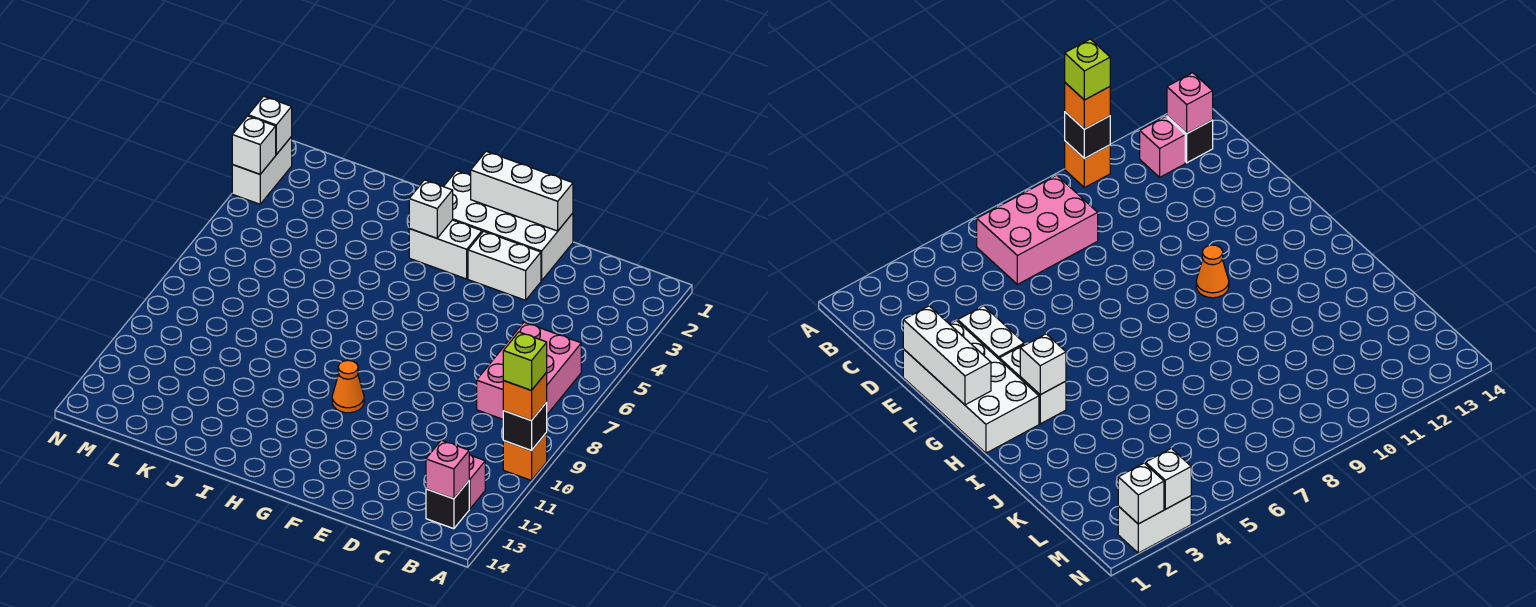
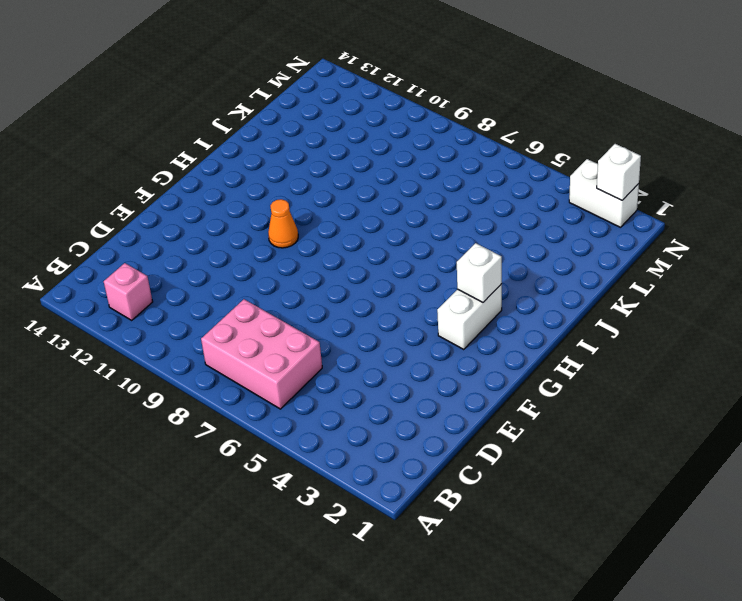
none -> orange 1x1 brick [503,433,547,480]
none -> black 1x1 brick [426,481,469,529]
none -> white 2x4 brick [444,171,573,281]

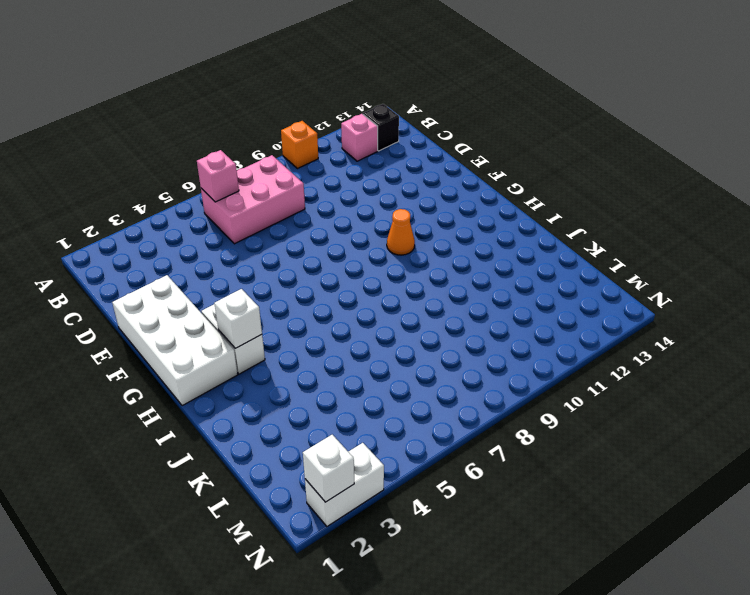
pink 1x1 brick [197,150,239,202] -> pink 1x1 brick moved to [426,440,469,499]
none -> white 1x2 brick [468,231,541,300]
none -> black 1x1 brick [503,403,547,451]
none -> white 1x3 brick [471,151,573,231]

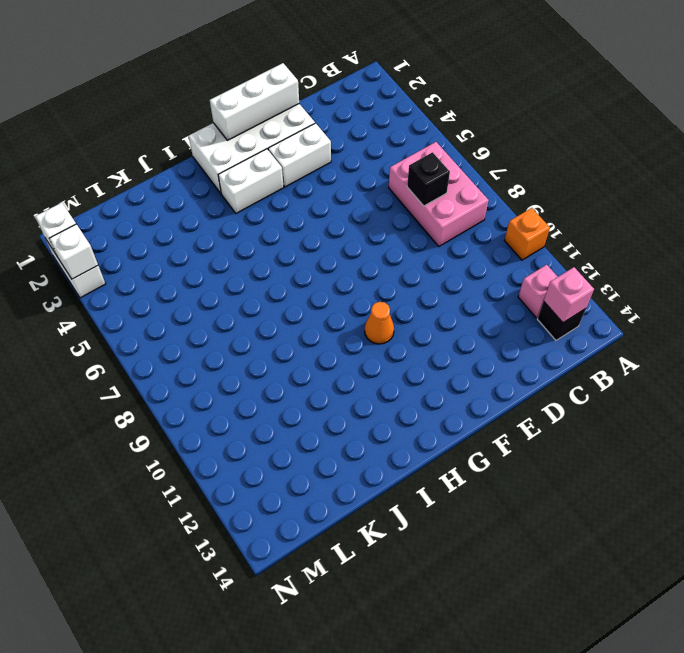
black 1x1 brick [407,152,450,206] -> black 1x1 brick moved to [503,403,547,451]
none -> white 1x1 brick [409,180,453,238]
none -> orange 1x1 brick [503,372,547,420]
none -> lime 1x1 brick [503,332,547,390]

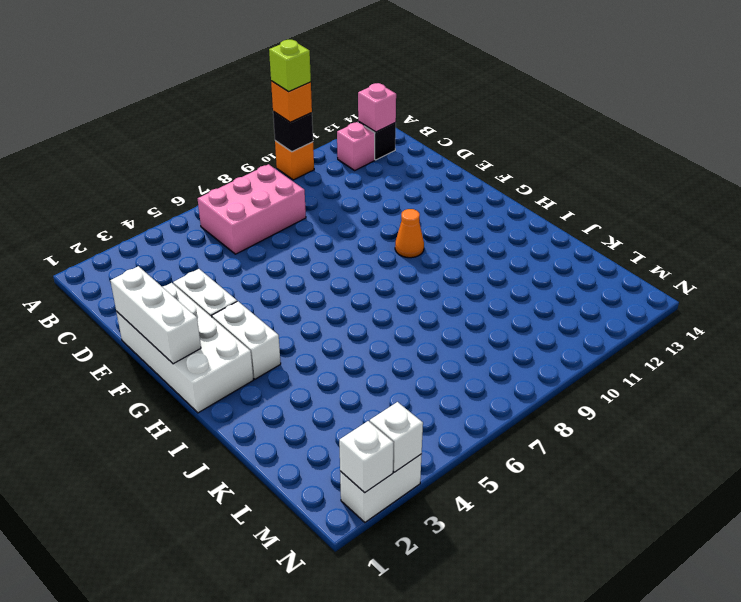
none -> white 1x1 brick [409,180,453,238]

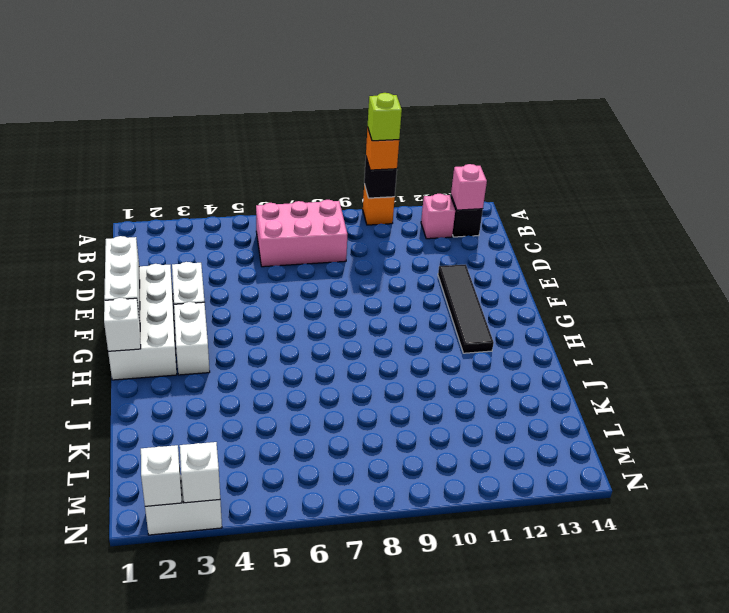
black 1x4 tile [438,265,494,353] -> none
white 1x1 brick [104,298,141,351] -> white 1x1 brick moved to [409,180,453,238]
none -> orange 1x1 cone [332,360,364,413]

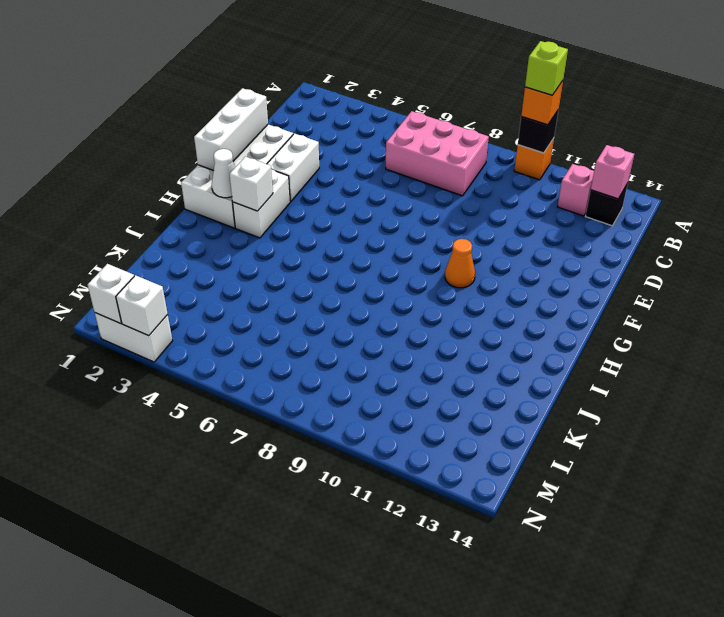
white 1x1 cone [212,149,235,198] -> none

